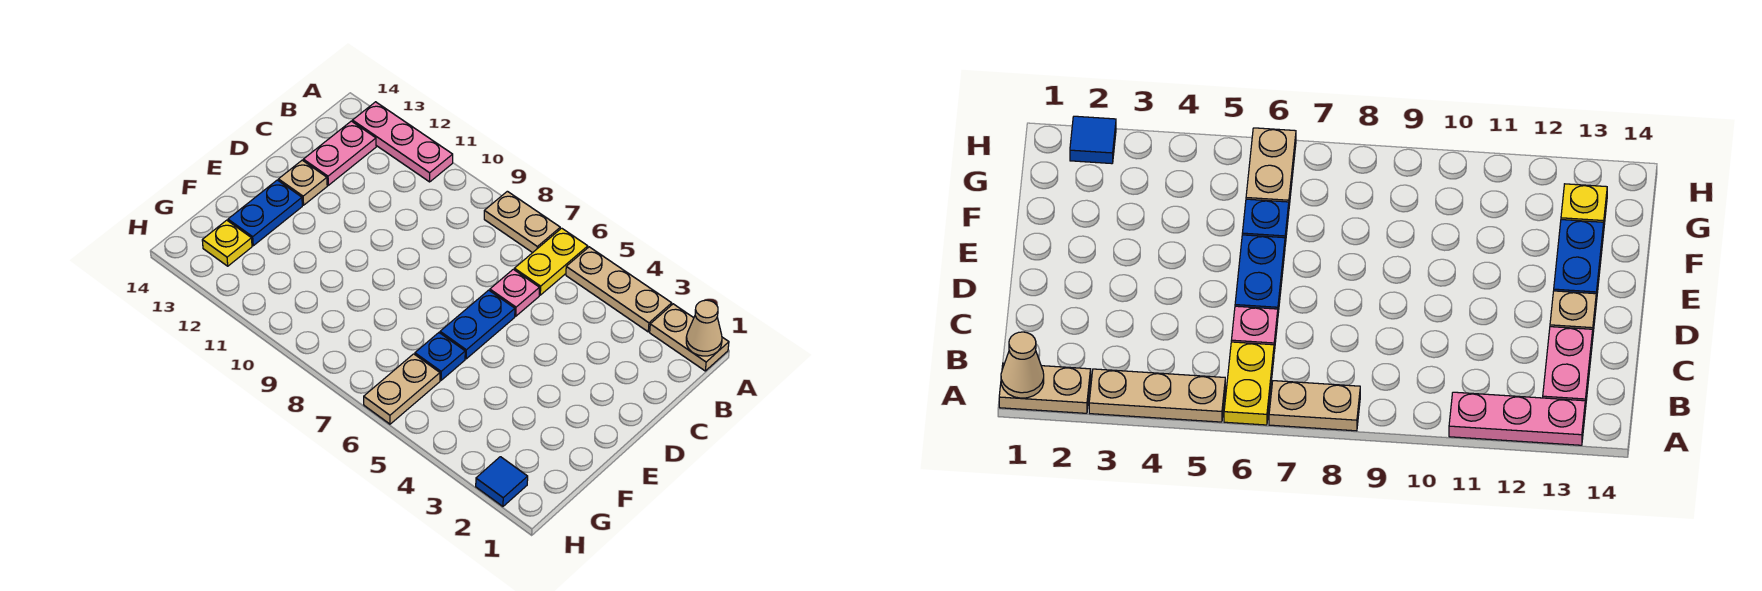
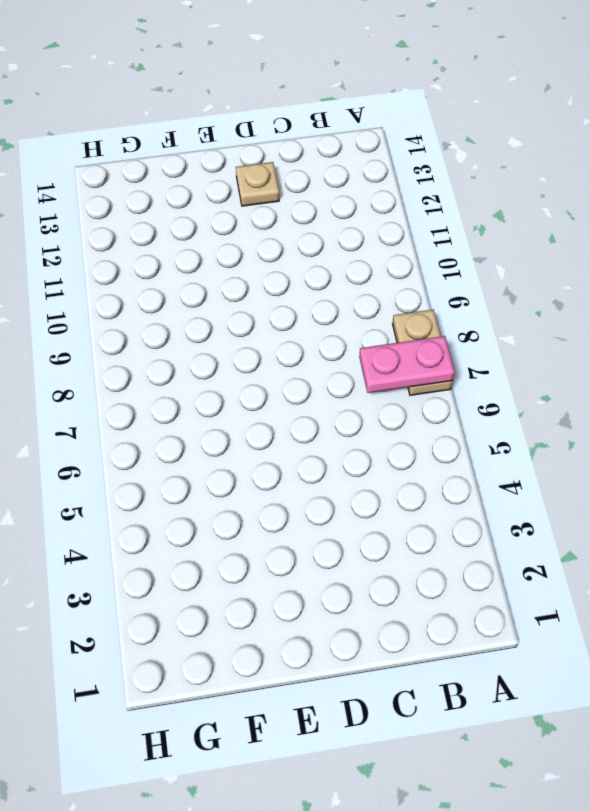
pink 1x2 plate [359,336,455,393] -> pink 1x2 plate moved to [303,121,376,185]
none -> tan 1x2 plate [650,304,729,371]
none -> tan 1x3 plate [566,247,672,332]
none -> yellow 1x2 plate [514,228,588,295]

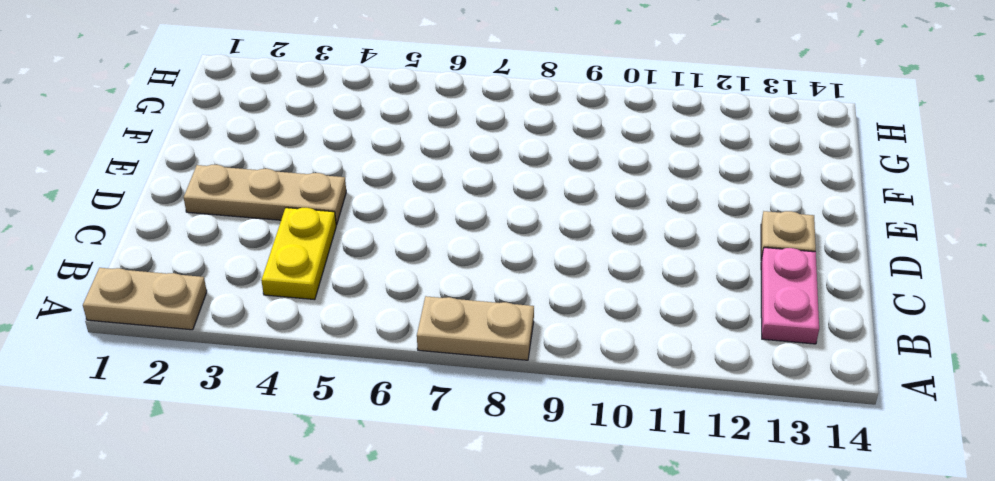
yellow 1x2 plate [261,208,336,300] -> yellow 1x2 plate moved to [514,228,588,295]
tan 1x3 plate [184,165,346,225] -> tan 1x3 plate moved to [566,247,672,332]
none -> pink 1x3 plate [353,102,453,182]
none -> pink 1x1 plate [490,269,539,316]
none -> blue 1x2 plate [440,290,515,359]

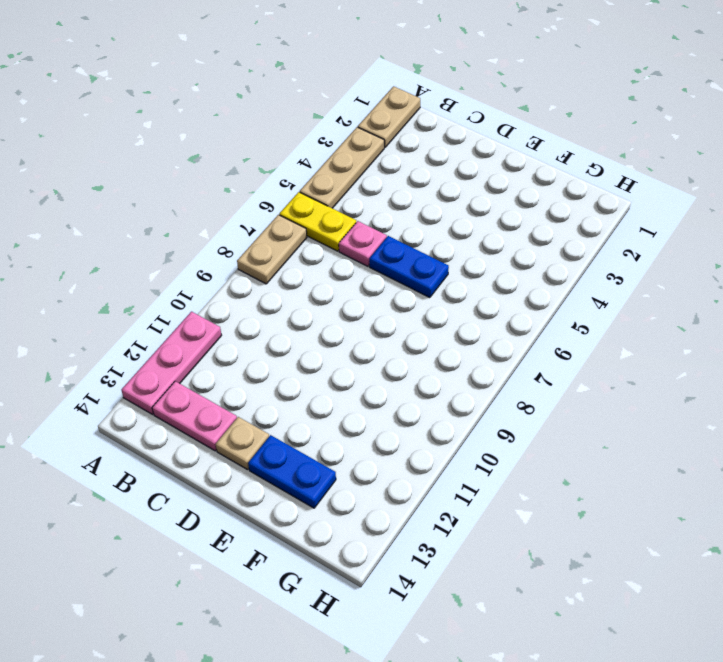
none -> blue 1x1 plate [415,333,465,380]
none -> tan 1x2 plate [364,354,440,424]
none -> yellow 1x1 plate [202,220,252,266]

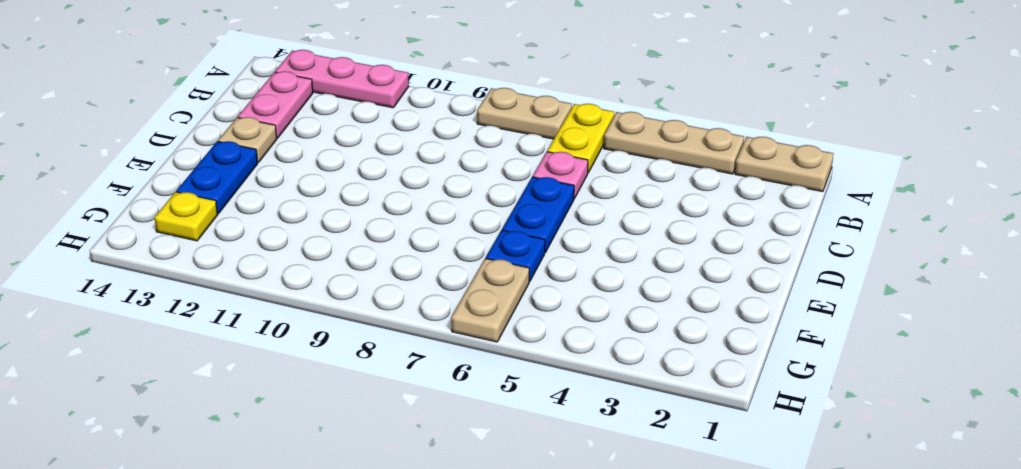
none -> blue 1x1 tile [476,457,528,506]
none -> tan 1x1 cone [686,300,722,356]

